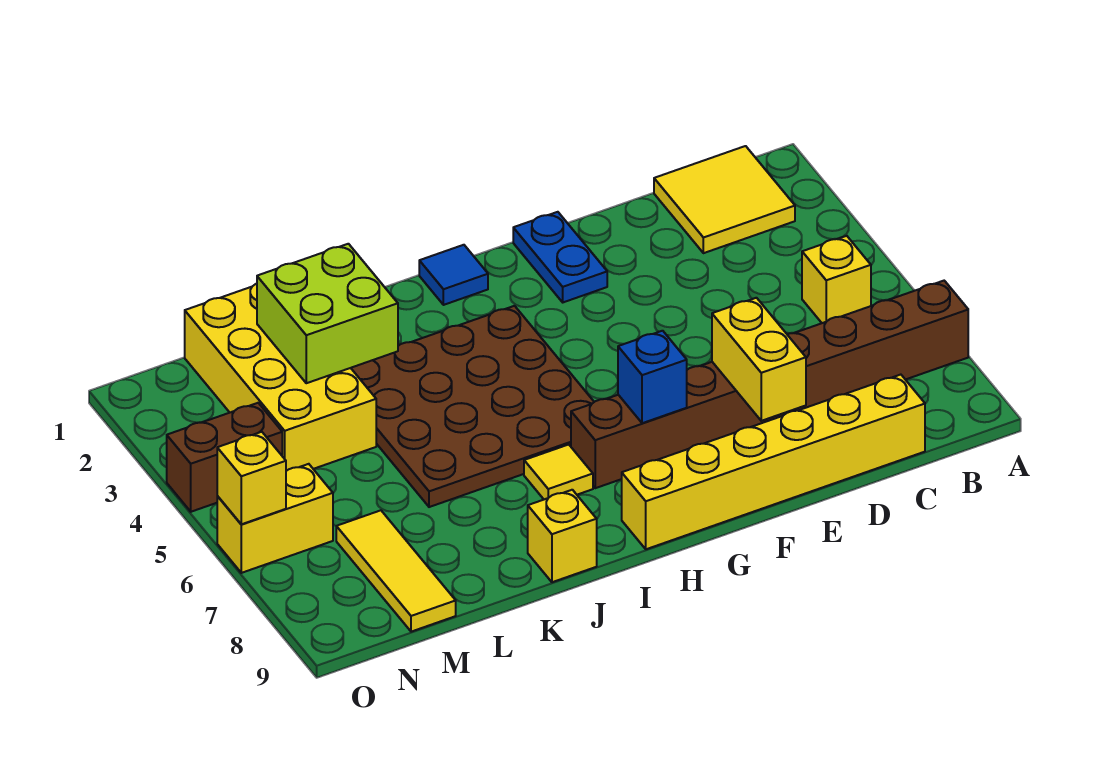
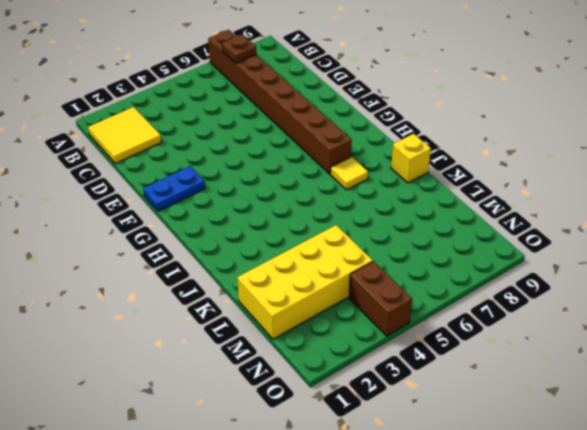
brown 1x1 plate [222,34,256,63] -> none
none -> yellow 1x1 brick [802,236,871,323]
none -> yellow 1x6 brick [622,375,925,549]
none -> blue 1x1 tile [419,245,488,305]

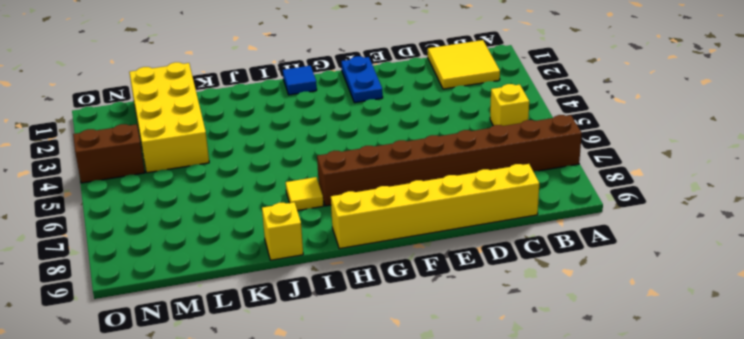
none -> brown 4x4 plate [351,306,594,507]
none -> yellow 1x3 tile [336,510,456,632]
none -> yellow 1x2 brick [217,464,333,573]

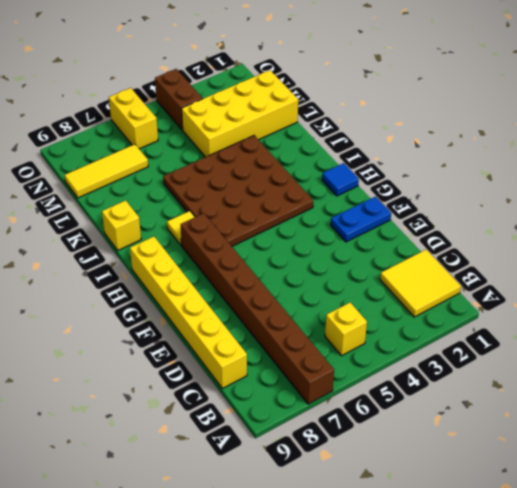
none -> yellow 1x2 brick [712,298,806,421]
none -> blue 1x1 brick [618,331,687,423]
none -> lime 2x2 brick [257,244,398,383]

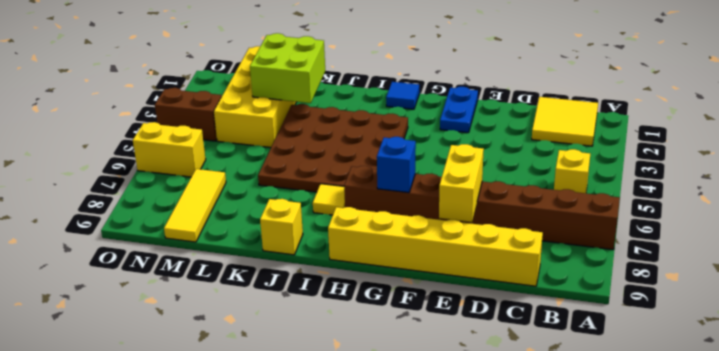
none -> yellow 1x1 brick [217,432,286,524]

